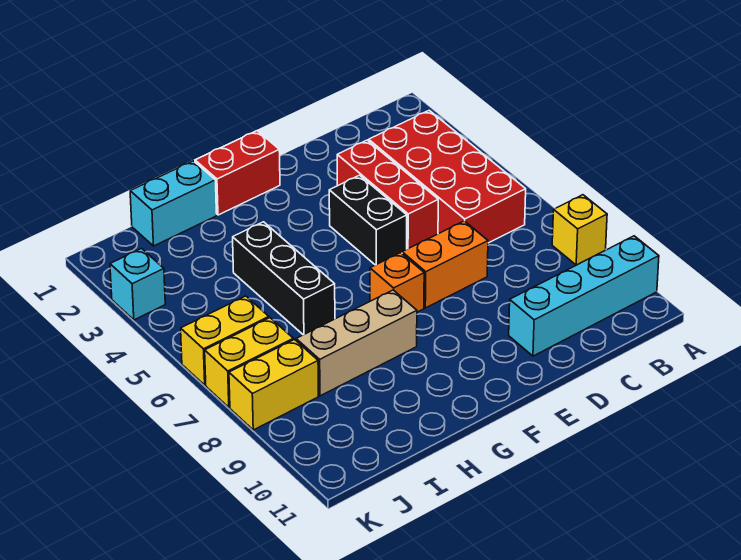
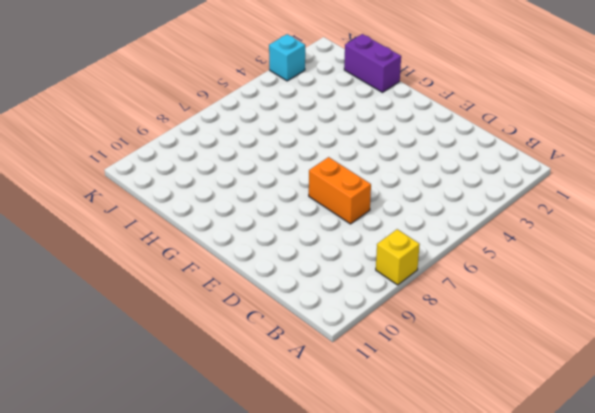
purple 1x2 brick [344,34,401,92] -> cyan 1x2 brick [130,161,217,246]
none -> cyan 1x4 brick [509,236,659,356]
none -> red 2x4 brick [369,110,526,243]
none -> red 1x3 brick [337,140,438,249]

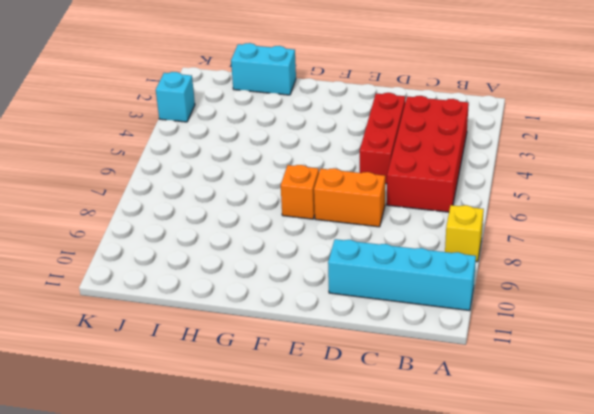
none -> black 1x2 brick [329,175,407,265]
none -> red 1x2 brick [195,131,280,215]
none -> tan 1x3 brick [296,290,417,396]

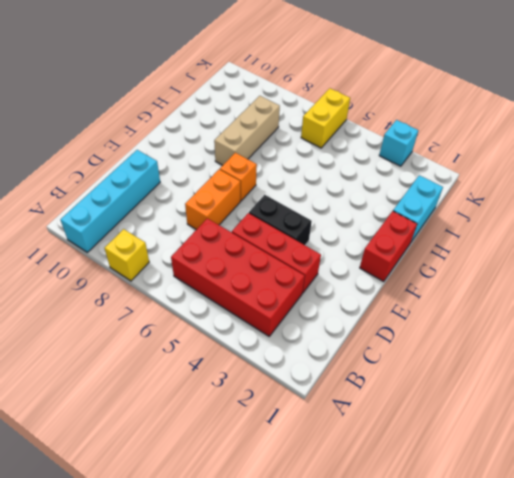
none -> black 1x3 brick [233,222,335,335]
none -> yellow 1x2 brick [205,318,293,407]
none -> yellow 1x2 brick [229,340,319,430]

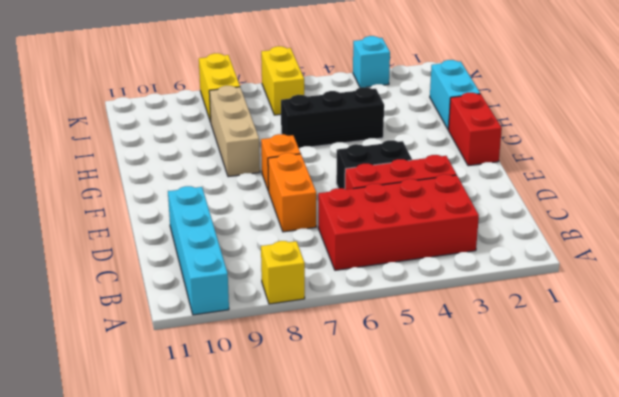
none -> yellow 1x2 brick [205,318,293,407]

